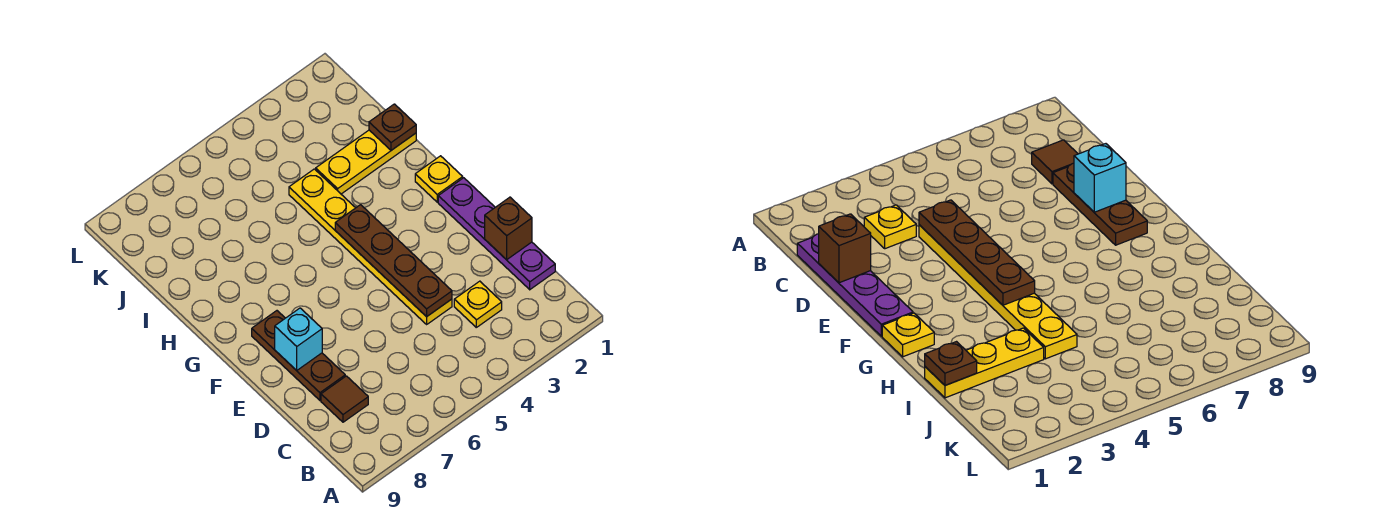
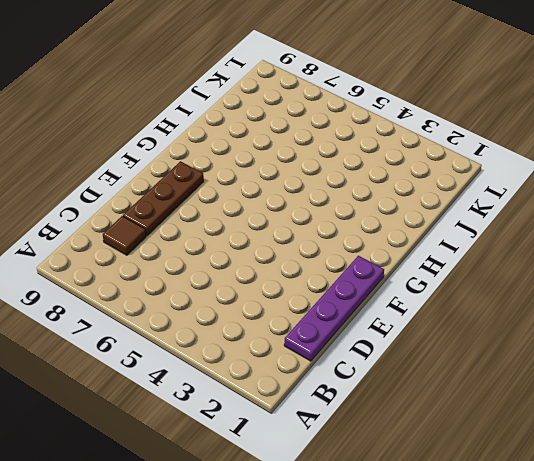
none -> yellow 1x1 plate [454,281,502,327]
none -> yellow 1x6 plate [289,169,452,324]

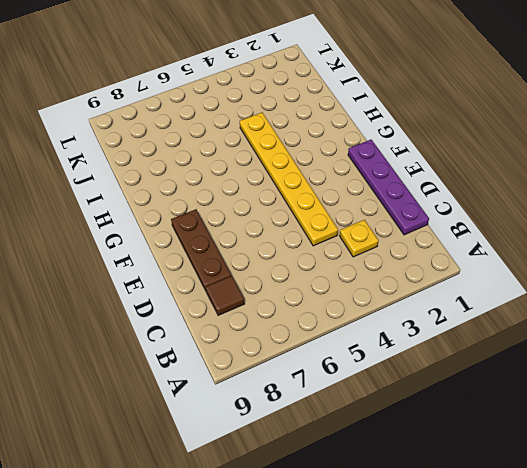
none -> yellow 1x1 plate [415,156,463,202]
none -> yellow 1x3 plate [316,130,416,194]

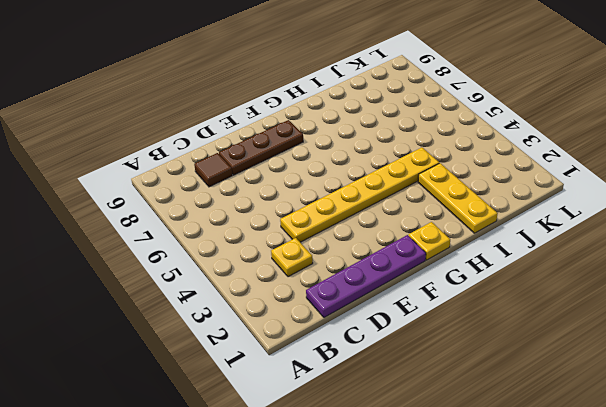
none -> brown 1x1 brick [485,197,532,260]
none -> brown 1x4 plate [335,205,452,317]

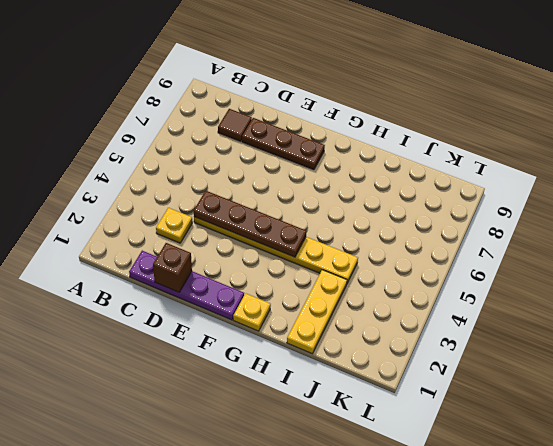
none -> cyan 1x1 brick [275,308,322,370]
none -> brown 1x1 plate [369,104,416,150]

